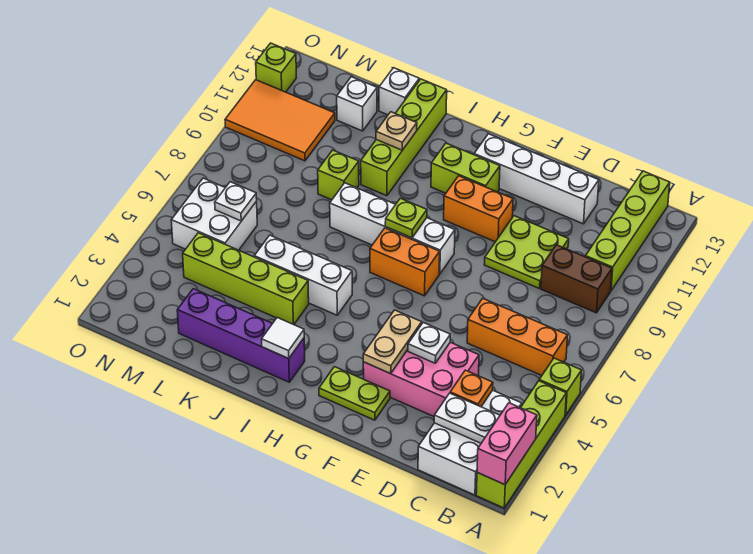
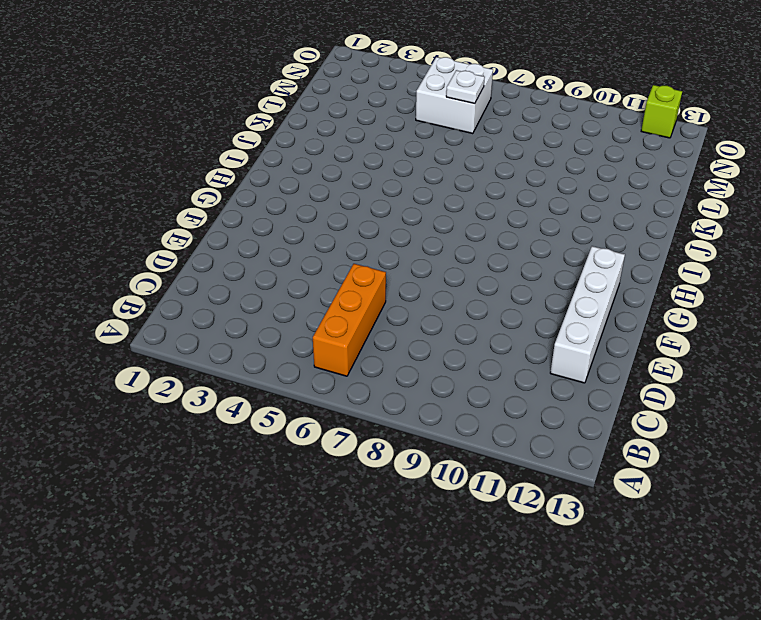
none -> lime 1x4 brick [476,381,566,508]
none -> lime 1x1 brick [539,358,582,415]
none -> white 2x3 brick [418,390,522,495]
none -> brown 1x2 brick [541,245,612,313]

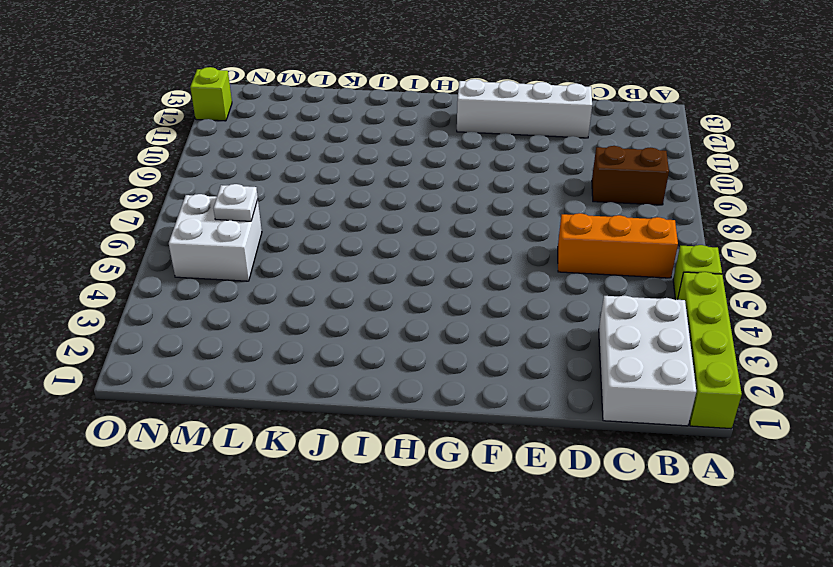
none -> lime 1x4 brick [585,171,670,290]
none -> pink 2x3 brick [363,342,479,416]
none -> lime 2x2 plate [484,216,569,289]
none -> lime 1x2 plate [319,367,390,420]

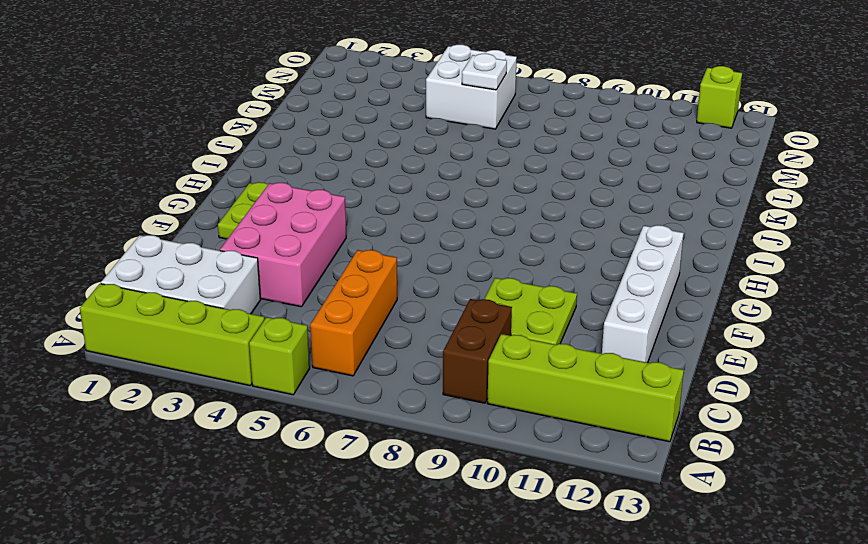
none -> orange 1x2 brick [444,176,513,242]
none -> orange 1x2 brick [370,228,440,296]
none -> white 1x4 brick [330,183,455,274]
none -> lime 1x2 brick [431,143,500,193]

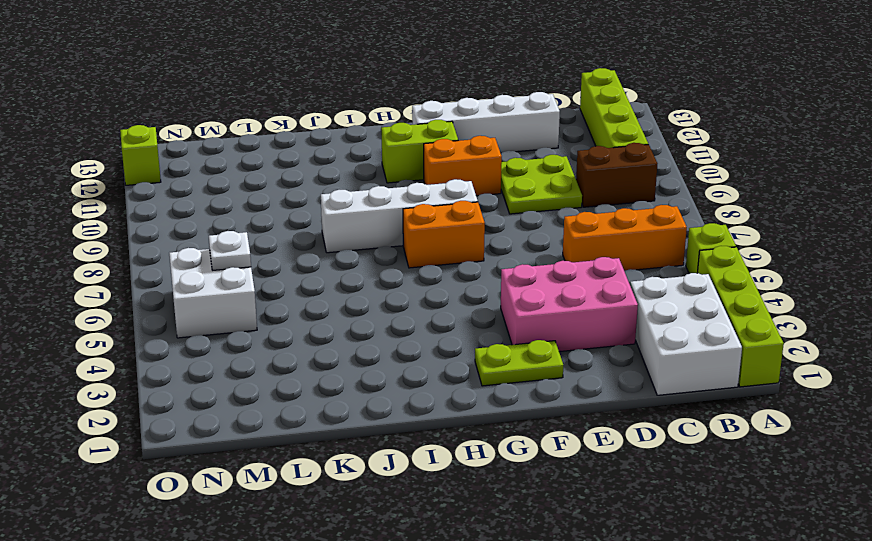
none -> purple 1x4 brick [177,289,305,382]
none -> white 1x3 brick [254,235,352,315]
none -> lime 1x4 brick [183,233,309,325]
none -> lime 1x4 brick [361,79,447,196]

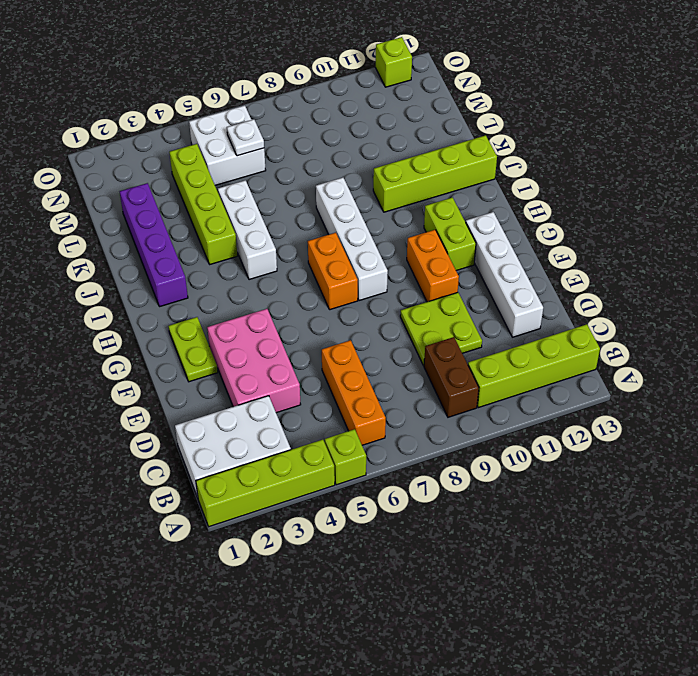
none -> lime 1x1 brick [318,150,359,200]
none -> white 1x1 brick [379,68,419,115]
none -> white 1x1 brick [337,77,377,131]
none -> orange 2x3 tile [225,80,335,161]

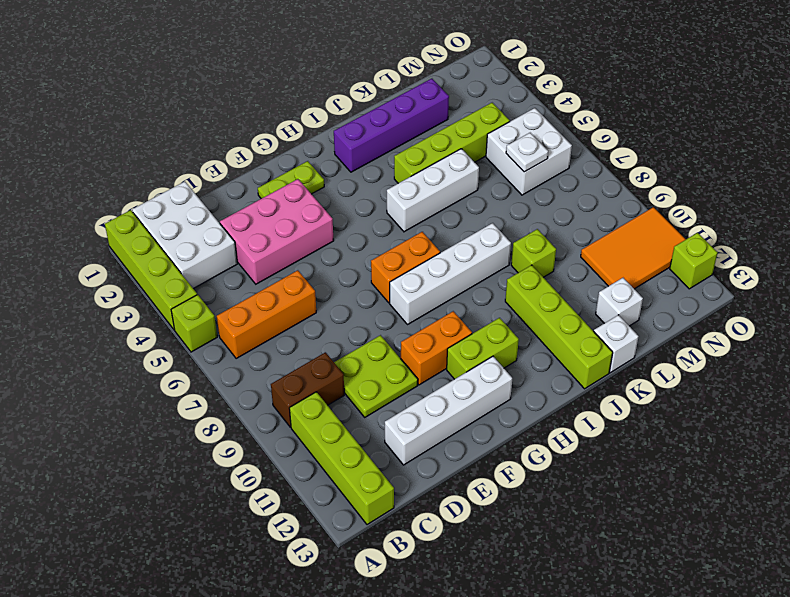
none -> pink 1x2 brick [477,403,537,485]
none -> white 1x2 plate [434,393,500,443]
none -> orange 1x1 plate [450,370,493,407]
none -> white 1x1 plate [408,323,450,363]

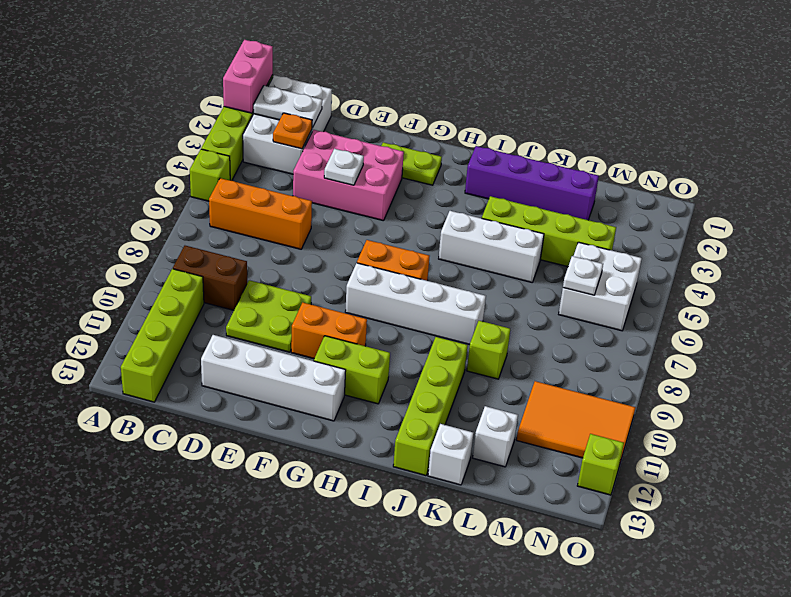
none -> tan 1x2 plate [363,310,422,374]
none -> lime 1x1 plate [385,198,427,238]
none -> white 1x1 tile [262,318,304,358]
none -> tan 1x1 plate [376,112,417,150]

